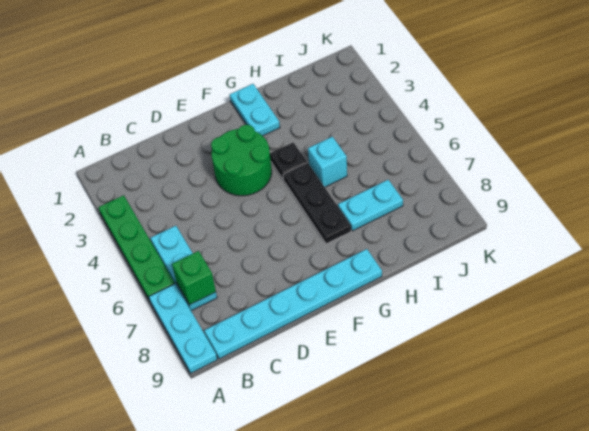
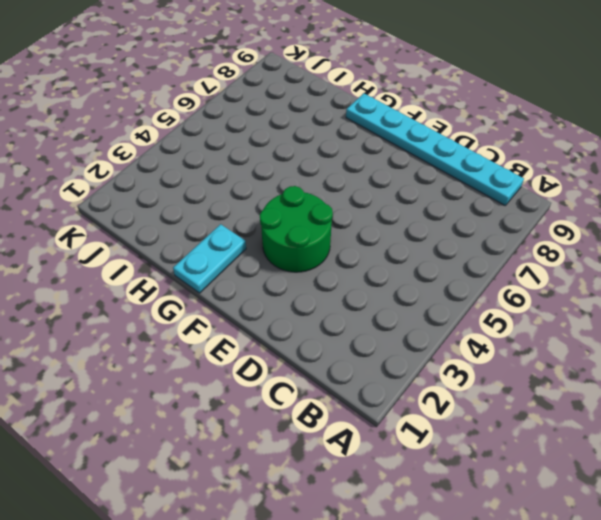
none -> green 1x4 plate [98,195,175,301]
none -> cyan 1x3 plate [149,284,217,373]

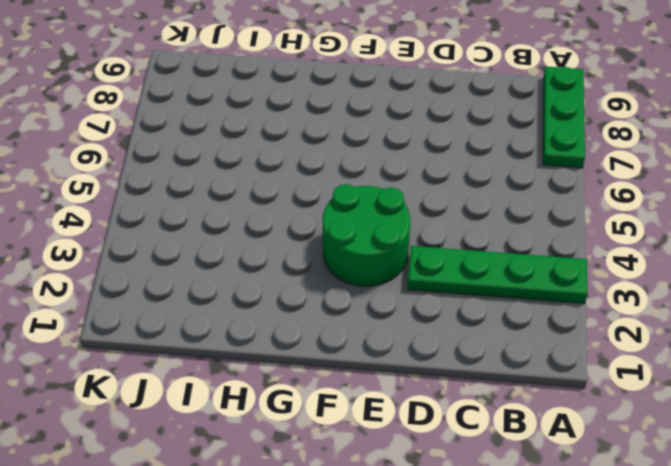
green 1x4 plate [408,246,587,304] -> green 1x4 plate turned to [98,195,175,301]
green 1x3 plate [543,67,585,168] -> cyan 1x3 plate [149,284,217,373]
none -> cyan 1x3 plate [151,226,217,311]
none -> cyan 1x6 plate [204,249,382,359]

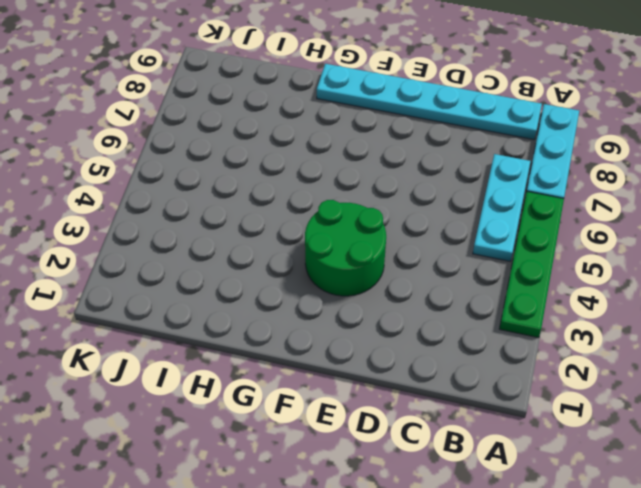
none -> cyan 1x2 plate [230,84,280,136]
none -> black 1x1 plate [270,142,307,180]

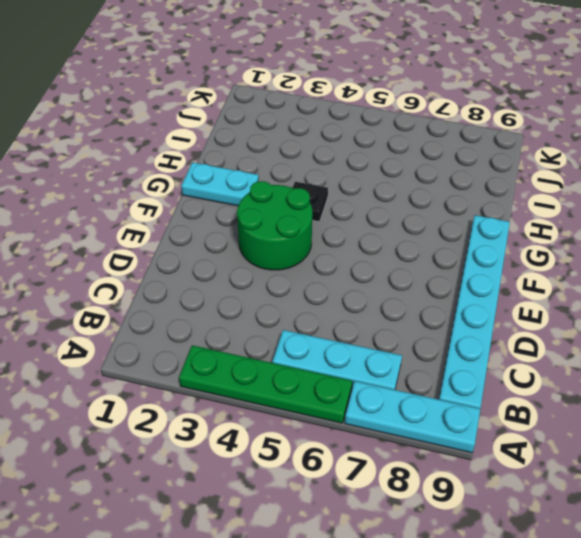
none -> black 1x3 plate [283,163,351,244]
none -> cyan 1x1 brick [308,137,347,187]

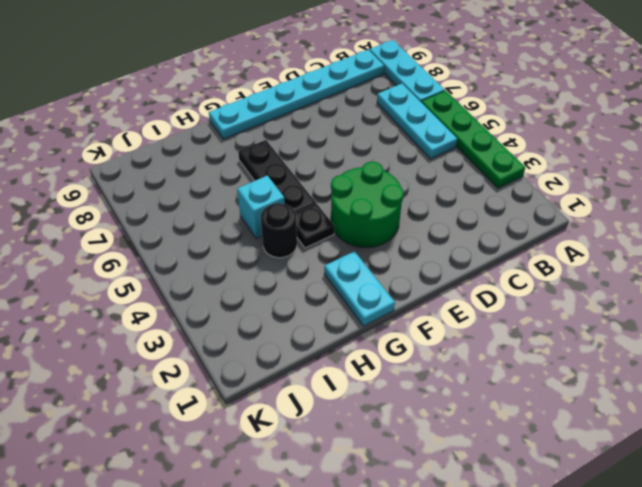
black 1x1 round brick [261,203,297,258] -> none
none -> cyan 1x2 plate [338,180,403,231]
none -> green 1x1 brick [172,251,216,305]

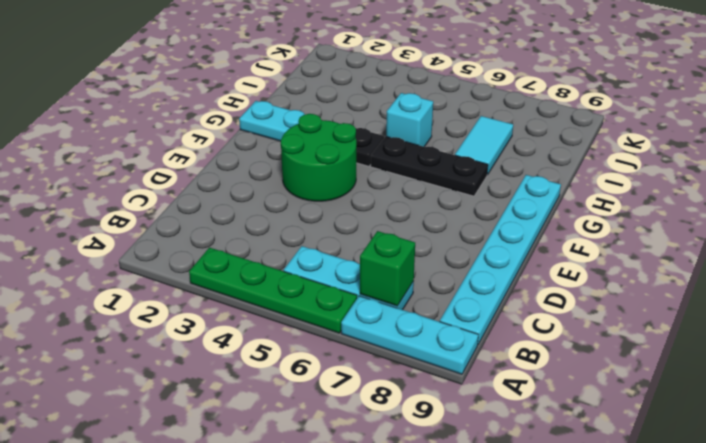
cyan 1x2 tile [455,116,513,175] -> cyan 1x2 plate [338,180,403,231]

